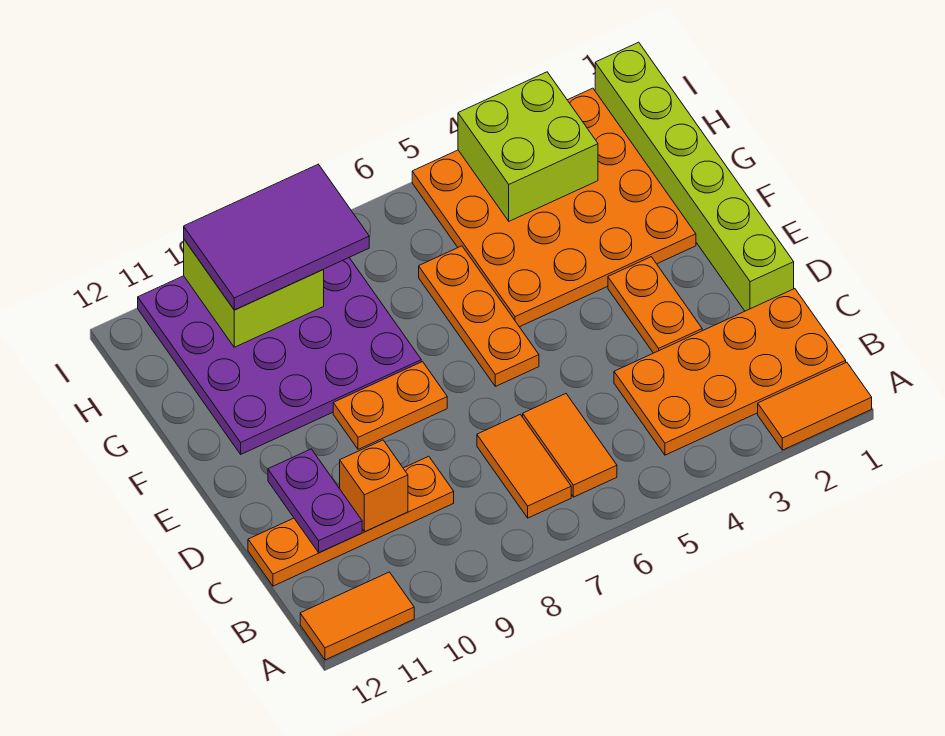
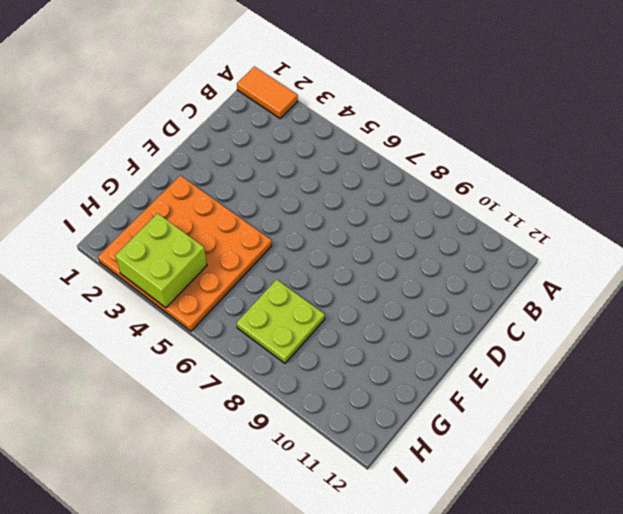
lime 2x2 plate [237,280,325,363] -> purple 4x4 plate [138,258,421,454]
none -> orange 1x2 tile [300,572,414,660]
none -> orange 2x4 plate [614,289,846,455]
none -> orange 1x2 tile [523,394,617,497]

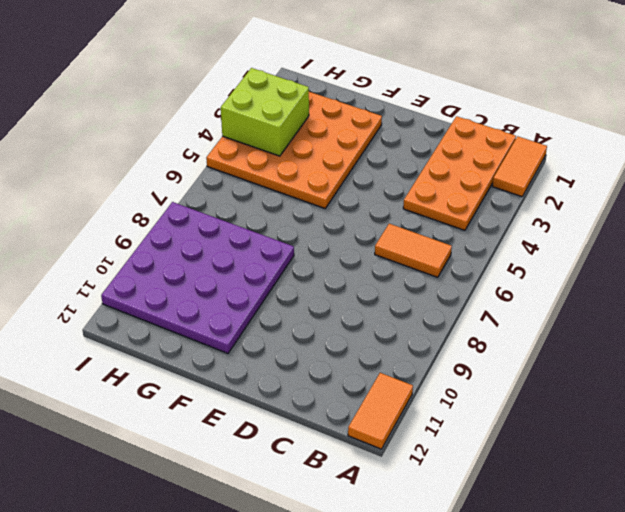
none -> orange 1x2 tile [477,414,571,518]
none -> orange 1x4 plate [248,456,454,586]
none -> lime 1x6 brick [595,42,794,311]

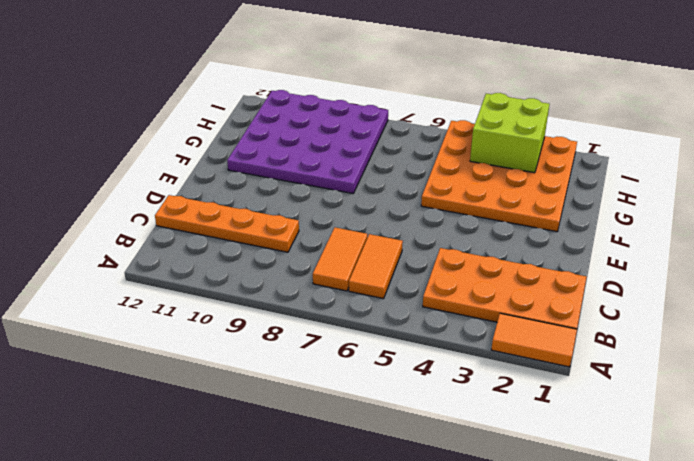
none -> orange 1x2 tile [300,572,414,660]
none -> lime 1x6 brick [595,42,794,311]
none -> orange 1x2 plate [608,257,702,353]

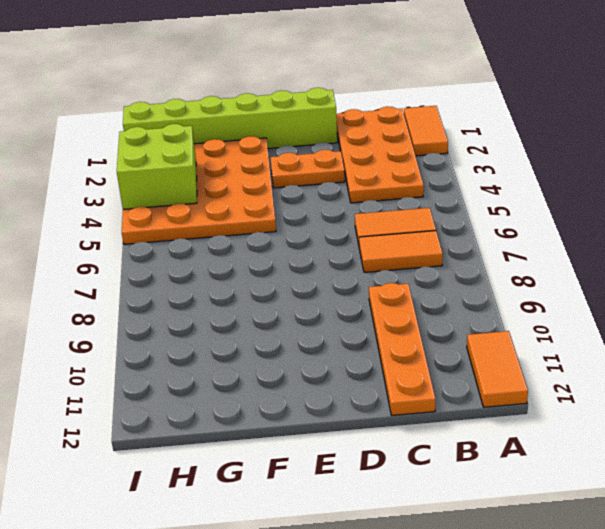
none -> orange 1x3 plate [419,246,539,386]
none -> orange 1x2 plate [333,362,447,449]
none -> purple 4x4 plate [138,258,421,454]

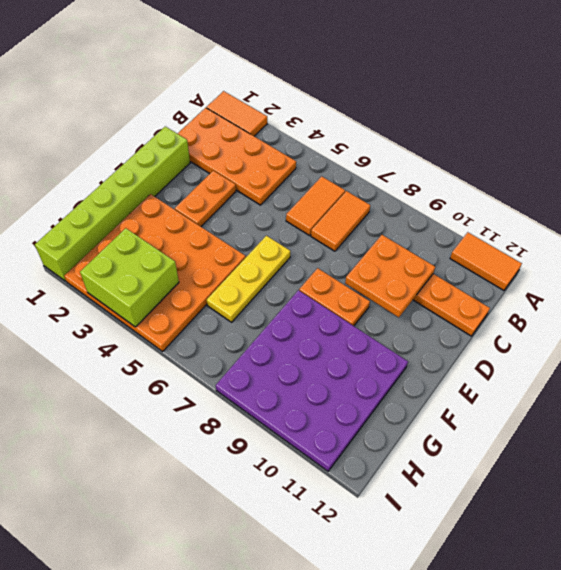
orange 2x2 plate [345,235,435,317] -> orange 1x1 brick [340,440,408,532]
yellow 1x3 plate [207,236,290,322] -> orange 1x3 plate [419,246,539,386]
none -> purple 1x2 plate [268,449,362,553]
none -> lime 2x2 brick [184,240,324,347]
none -> purple 2x3 tile [184,164,369,310]

